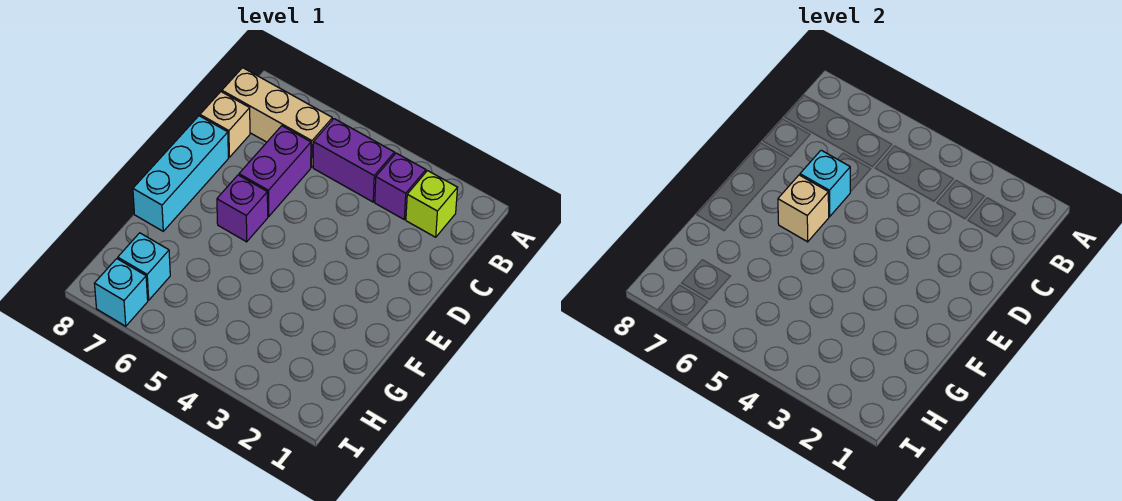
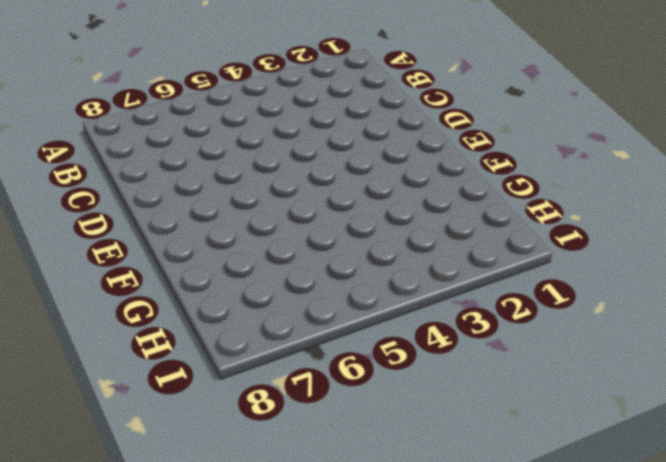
none -> lime 1x1 brick [406,171,458,237]
none -> purple 1x1 brick [375,153,426,219]
none -> purple 1x2 brick [313,119,395,202]

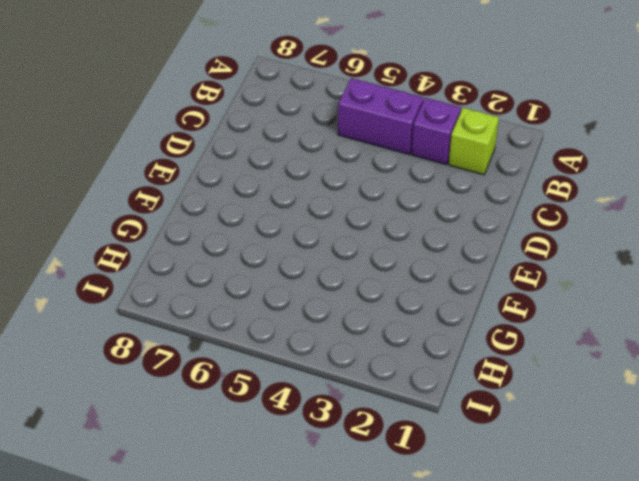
none -> tan 1x3 brick [222,68,332,167]
none -> purple 1x2 brick [239,126,311,217]
none -> tan 1x1 brick [200,92,250,157]

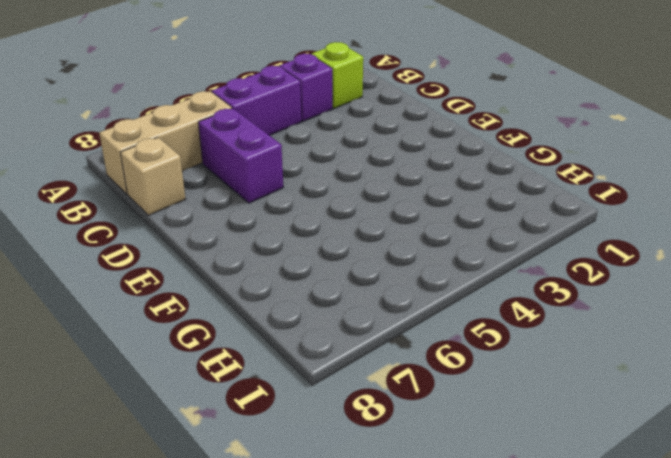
none -> cyan 1x3 brick [133,116,228,231]
none -> purple 1x1 brick [217,175,268,242]
none -> cyan 1x1 brick [118,233,170,300]

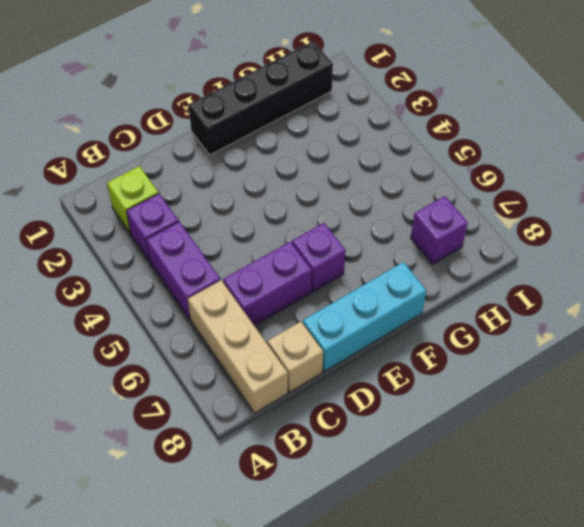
black 1x4 brick [188,41,333,155] -> none
purple 1x1 brick [411,196,468,264] -> cyan 1x1 brick [118,233,170,300]
none -> cyan 1x1 brick [94,259,148,326]
none -> cyan 1x1 brick [800,150,850,217]
none -> tan 1x1 brick [778,175,829,242]

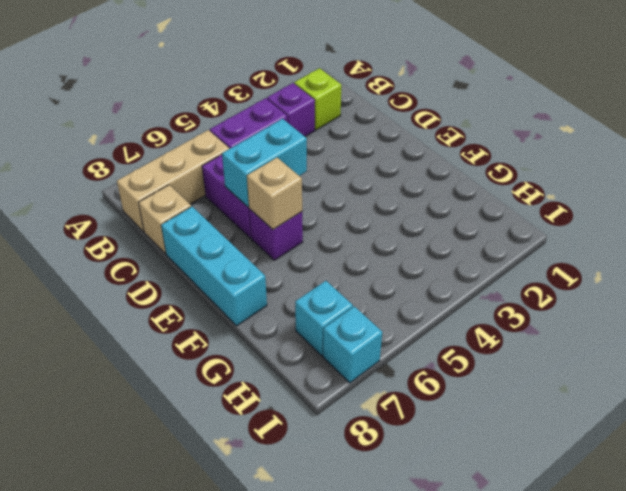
cyan 1x2 brick [222,119,307,207] -> cyan 1x1 brick [800,150,850,217]

